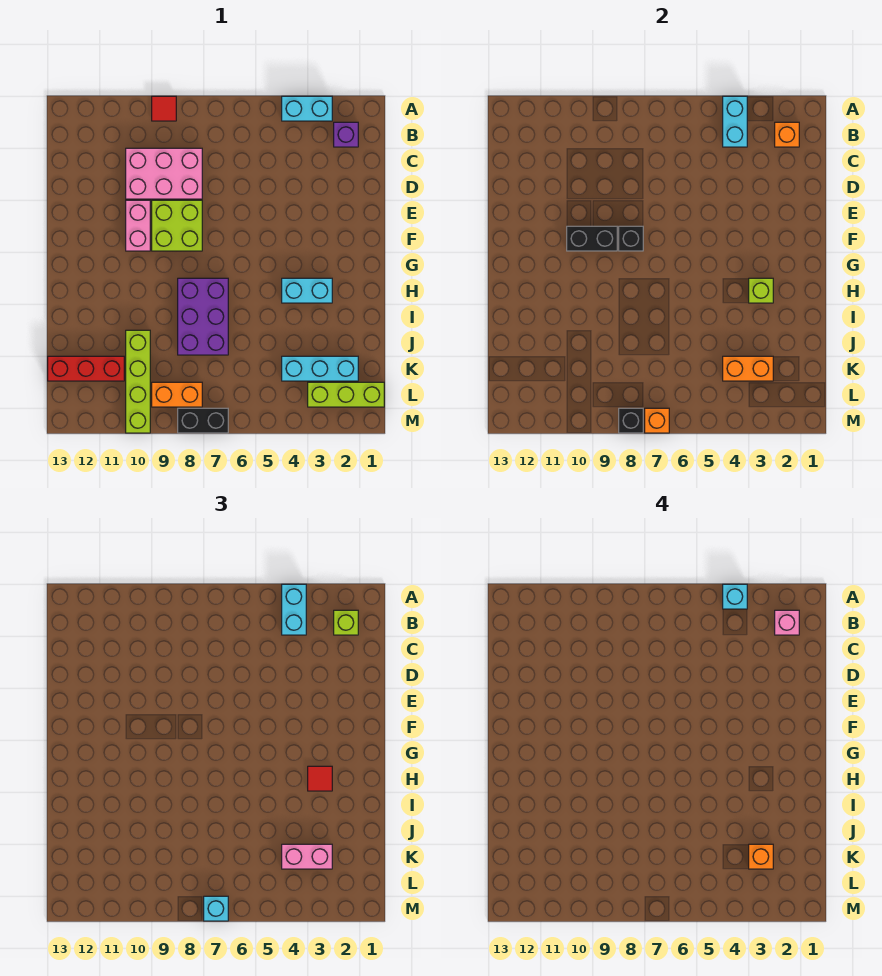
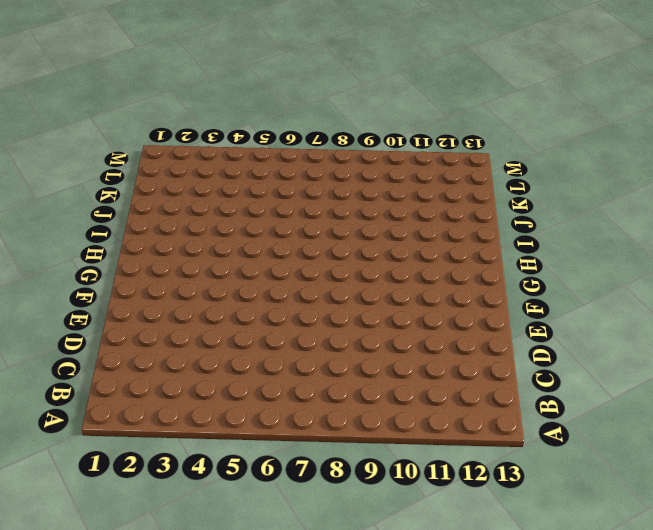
none -> cyan 1x2 brick [282,96,332,121]
none -> red 1x1 tile [152,96,176,121]
none -> purple 1x1 brick [334,122,358,147]
none -> pink 2x3 brick [126,148,202,199]

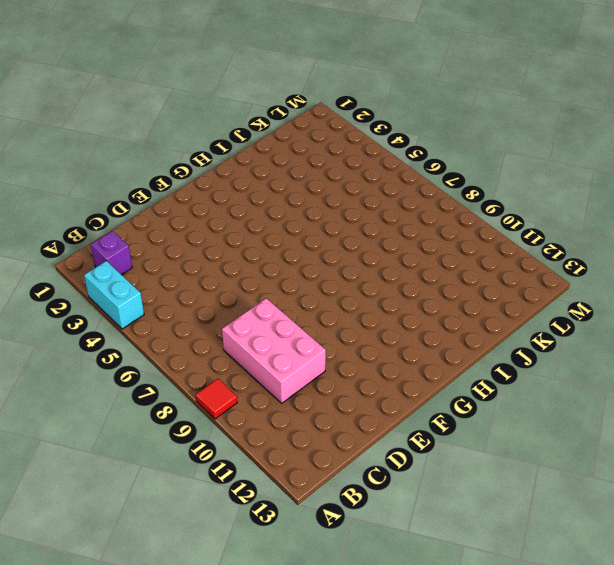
none -> lime 2x2 brick [152,200,202,251]
none -> pink 1x2 brick [126,200,150,251]
none -> cyan 1x2 brick [282,278,332,303]
none -> purple 2x3 brick [178,278,228,355]

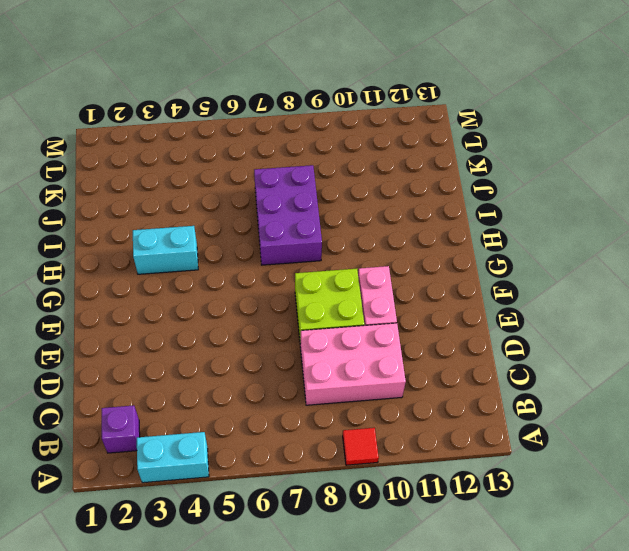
none -> lime 1x4 brick [126,330,150,433]
none -> cyan 1x3 brick [282,356,358,381]
none -> red 1x3 brick [48,356,124,381]
none -> lime 1x3 brick [308,382,384,407]

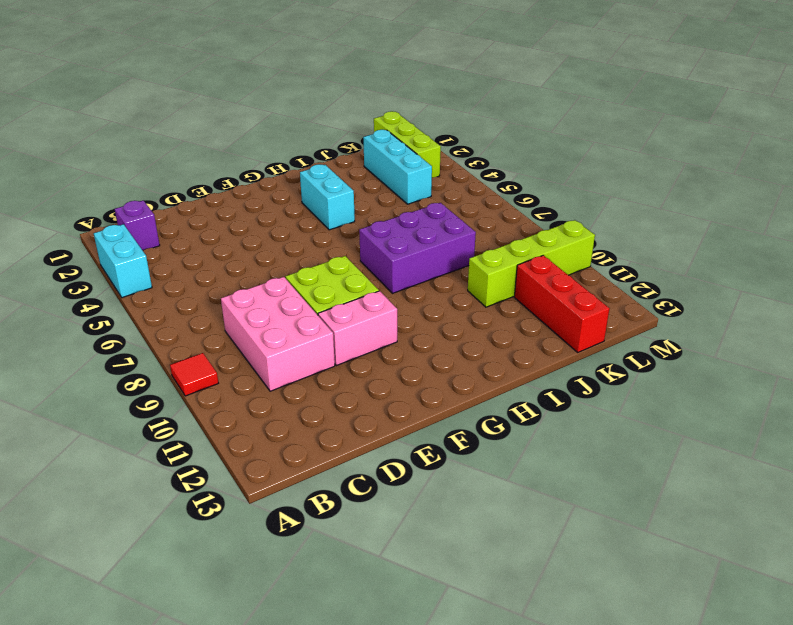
none -> orange 1x2 brick [152,382,202,407]
none -> black 1x2 brick [178,408,228,433]
none -> cyan 1x2 brick [723,96,747,147]
none -> orange 1x1 brick [775,122,799,147]

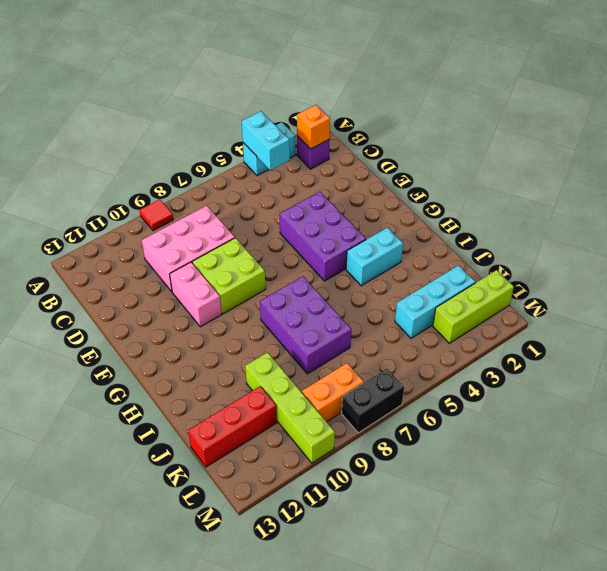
purple 2x3 brick [279,192,366,281] -> none
none -> black 1x1 brick [619,226,643,251]
none -> black 1x2 brick [567,226,617,251]
none -> lime 1x1 brick [749,278,773,303]
none -> orange 1x2 brick [723,356,773,381]

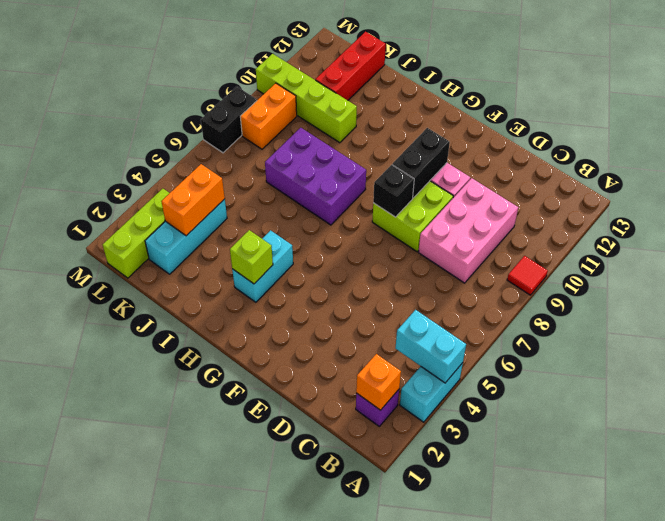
none -> orange 1x1 brick [645,408,669,433]
none -> black 1x1 brick [619,408,643,433]
none -> cyan 1x2 brick [282,584,306,635]
none -> lime 1x1 brick [334,610,358,635]

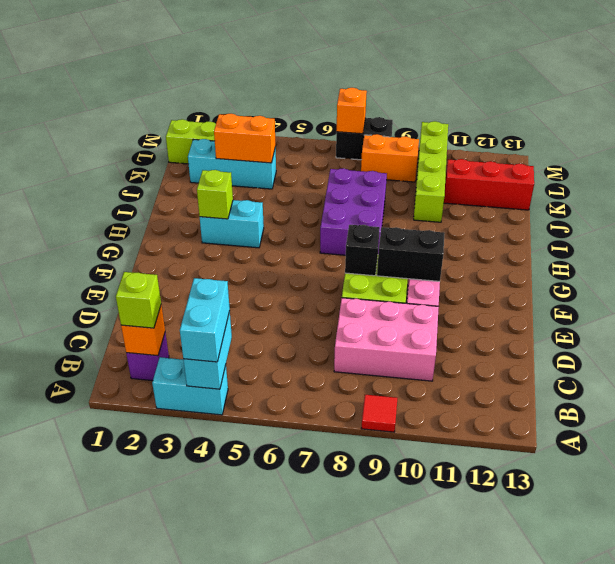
none -> black 1x1 brick [619,408,643,433]
none -> red 1x1 tile [308,766,332,791]
none -> pink 1x2 brick [282,844,332,869]
none -> cyan 1x1 brick [204,896,228,921]

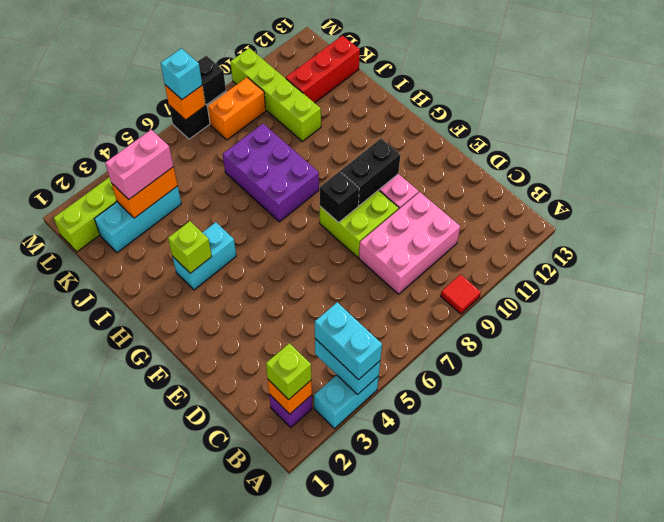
none -> red 1x1 tile [308,766,332,791]
none -> cyan 1x1 brick [723,584,747,609]
none -> pink 1x1 brick [775,610,799,635]
none -> orange 1x1 brick [749,844,773,869]

